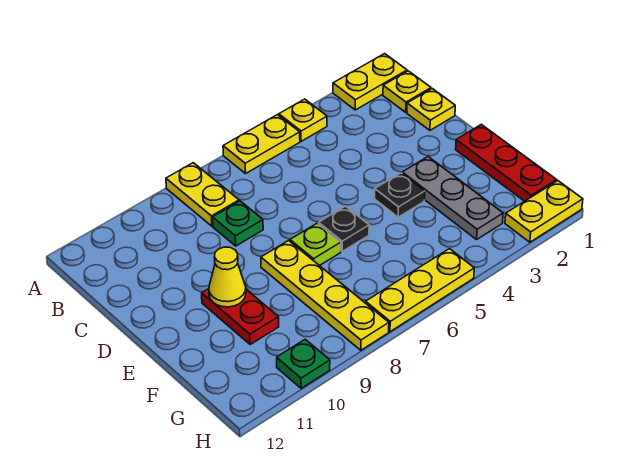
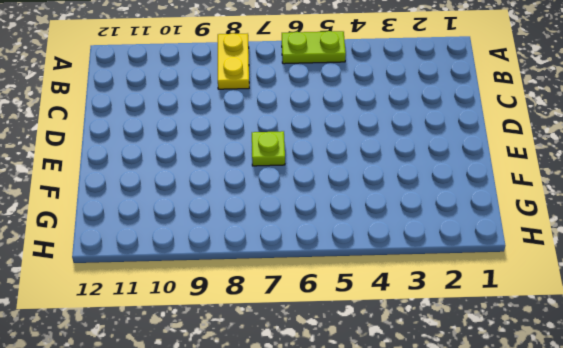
lime 1x2 plate [282,31,346,64] -> yellow 1x2 plate [223,115,300,173]
none -> yellow 1x2 plate [333,54,407,110]
none -> yellow 1x1 plate [279,99,327,141]
none -> yellow 1x1 plate [383,71,431,112]

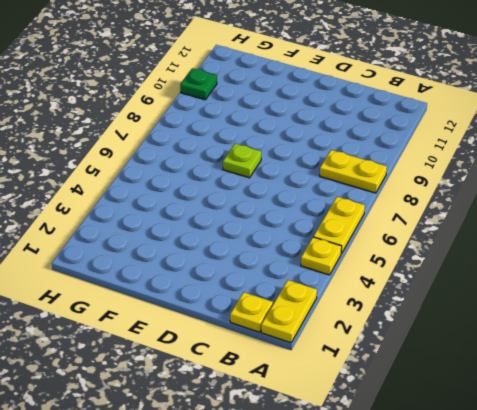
none -> yellow 1x1 plate [407,89,455,130]
none -> green 1x1 plate [213,201,263,246]
none -> red 1x3 plate [456,124,557,201]

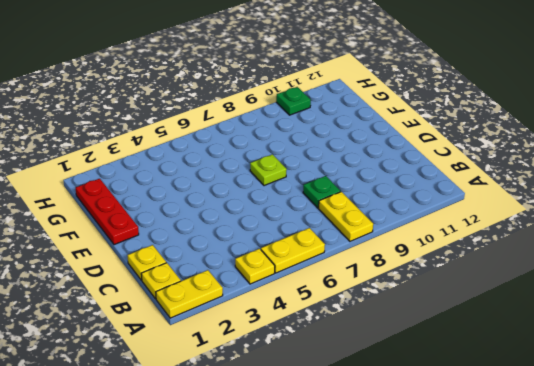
none -> grey 1x3 plate [402,157,503,240]
none -> black 1x1 plate [375,173,425,217]
none -> black 1x1 plate [319,206,369,251]

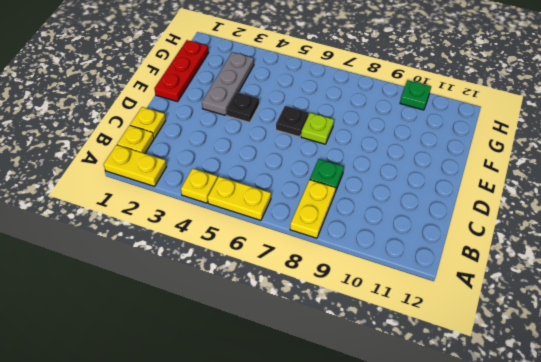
none -> yellow 1x4 plate [261,241,389,350]
none -> red 1x2 plate [202,289,279,344]
none -> yellow 1x2 plate [505,181,583,242]

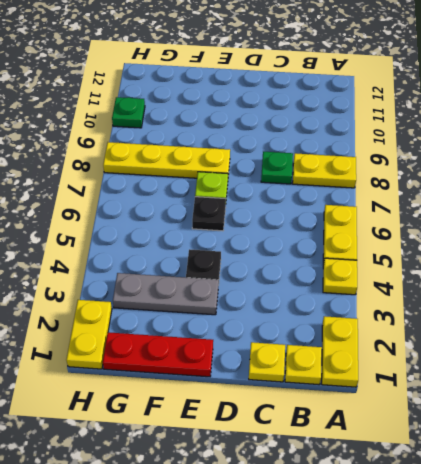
none -> red 1x2 plate [202,289,279,344]
none -> yellow 1x3 plate [366,249,474,332]
none -> yellow 1x1 cone [209,247,246,307]

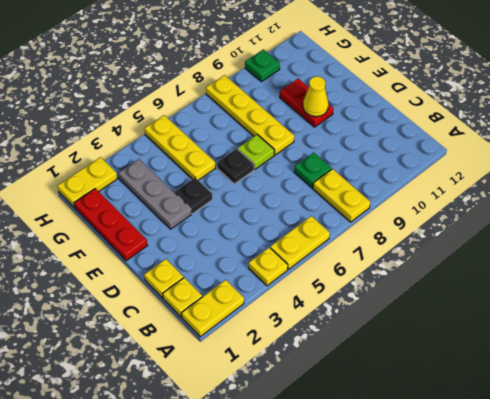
yellow 1x3 plate [144,115,216,180] -> yellow 1x3 plate turned to [366,249,474,332]

